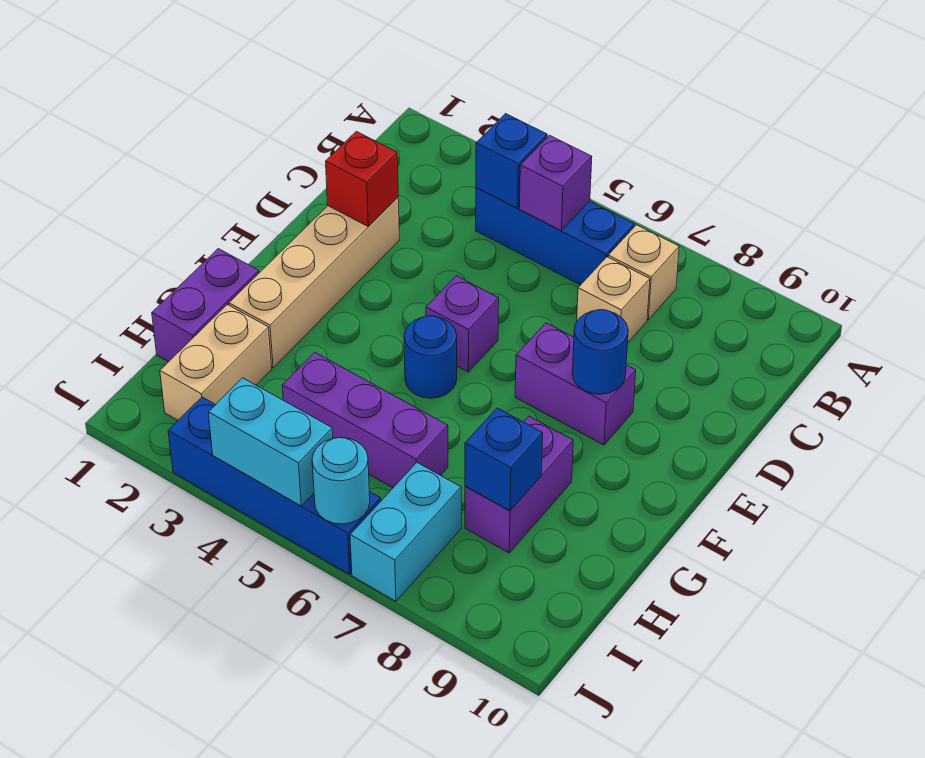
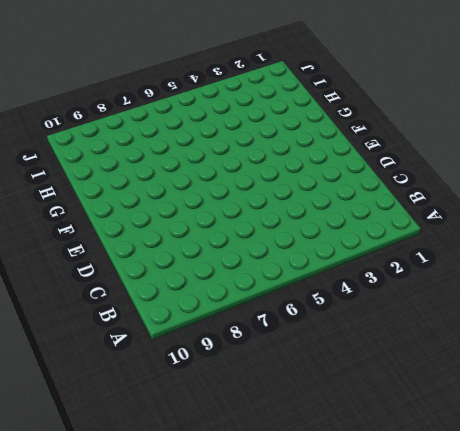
none -> blue 1x3 brick [476,188,634,285]
none -> tan 1x1 brick [608,225,679,320]
none -> tan 1x1 brick [577,257,650,342]

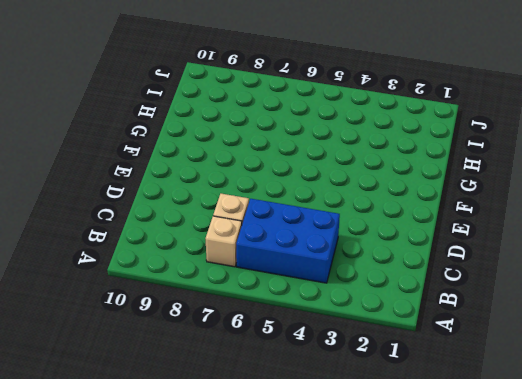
blue 2x3 brick [236,199,340,283] -> blue 1x3 brick [476,188,634,285]
none -> tan 1x4 brick [229,198,399,368]
none -> purple 1x1 brick [426,276,499,372]
none -> purple 1x2 brick [515,323,636,445]

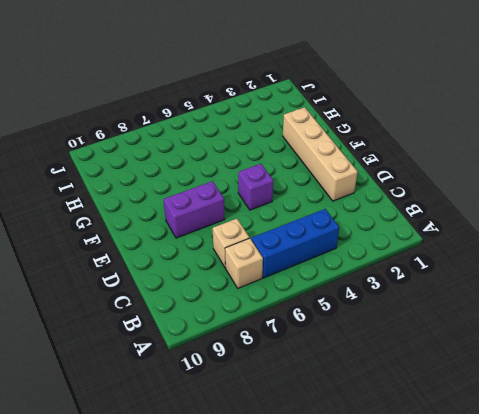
none -> blue 1x1 round brick [404,316,457,398]
none -> purple 1x2 brick [152,249,259,362]
none -> purple 1x2 brick [465,416,573,553]

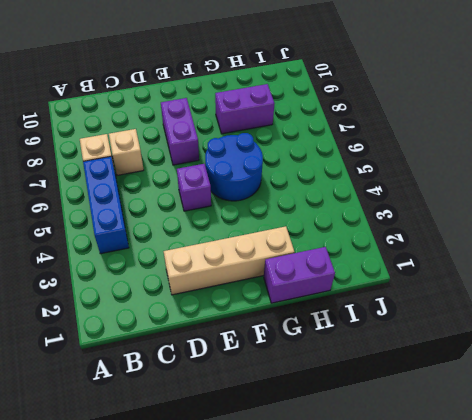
blue 2x2 round brick [205,133,263,201] -> blue 1x1 round brick [404,316,457,398]
none -> tan 1x2 brick [160,305,272,420]
none -> purple 1x3 brick [282,352,448,488]
none -> cyan 1x2 brick [350,463,461,601]

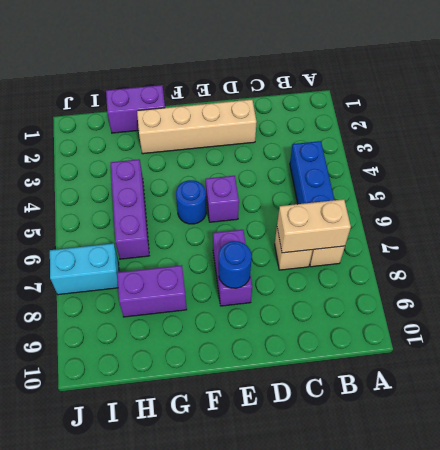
tan 1x2 brick [277,199,351,253] -> tan 1x2 brick moved to [160,305,272,420]
none -> blue 1x4 brick [168,397,381,575]
none -> blue 1x1 brick [476,114,547,208]
none -> purple 1x1 brick [519,135,592,230]

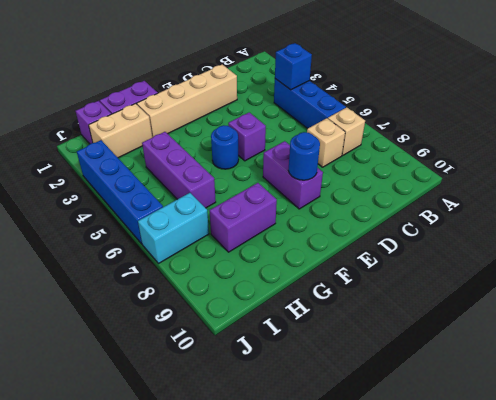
purple 1x1 brick [76,101,111,144] -> purple 1x1 brick moved to [519,135,592,230]
none -> red 1x1 brick [326,131,398,227]
none -> blue 1x1 brick [465,408,543,511]
none -> cyan 1x2 brick [208,378,333,506]

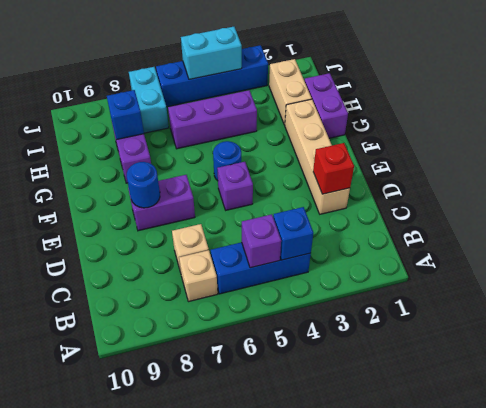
none -> cyan 1x1 round brick [312,438,370,524]

